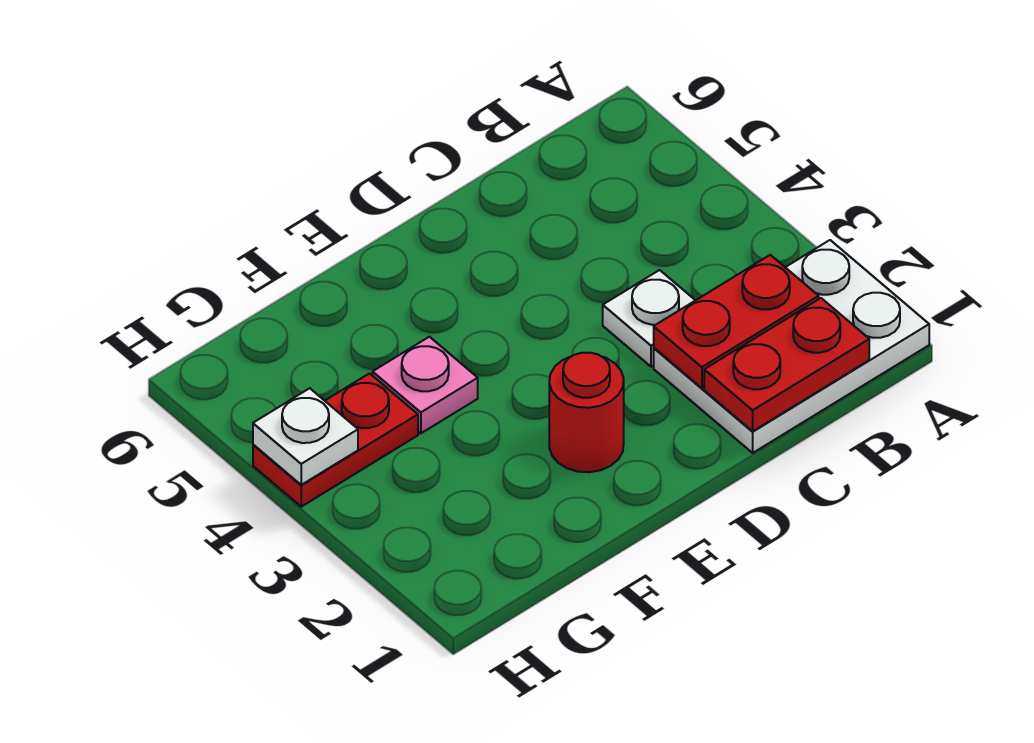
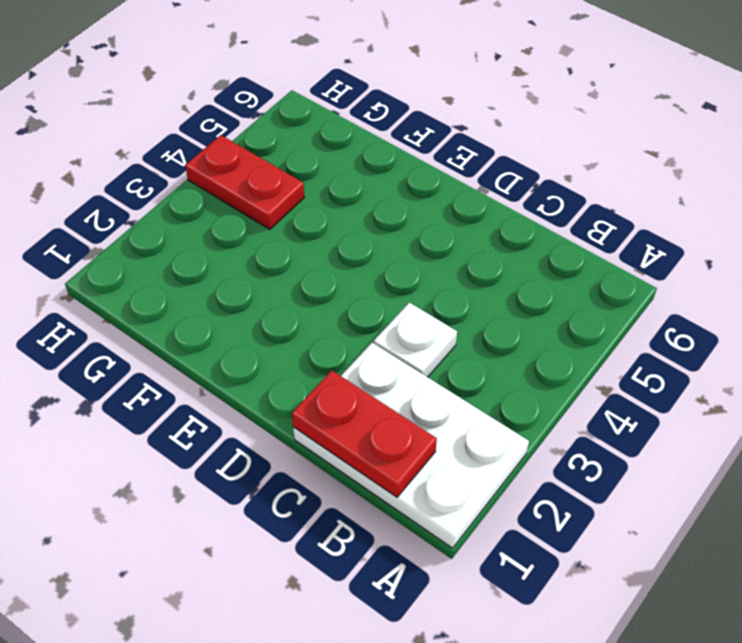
none -> red 1x1 round brick [549,353,624,472]
none -> pink 1x1 plate [373,337,478,433]

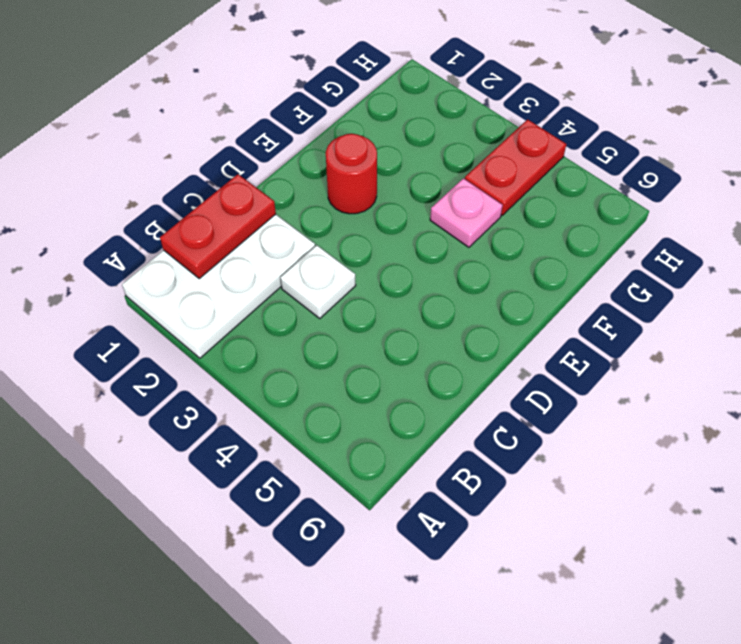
none -> red 1x2 plate [654,255,819,388]
none -> white 1x1 plate [253,388,358,485]

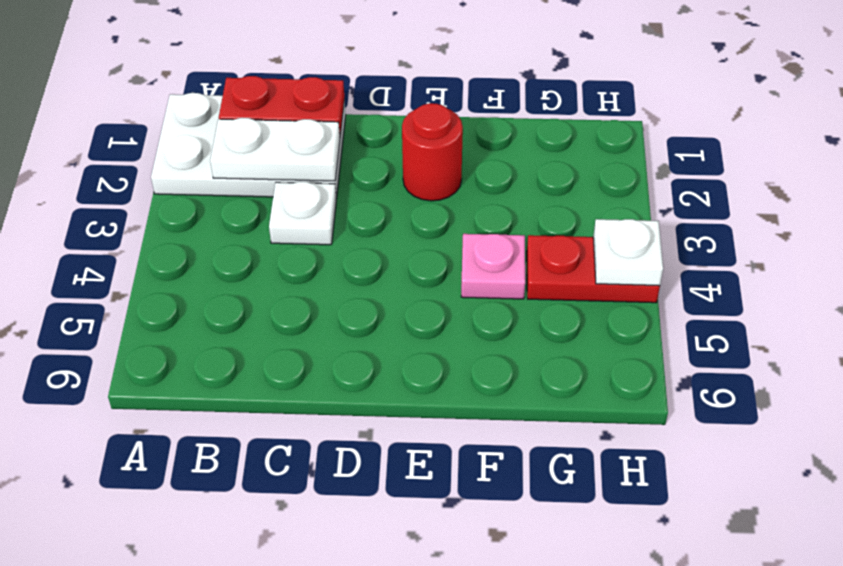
white 1x2 plate [210,118,340,181] -> red 1x2 plate [654,255,819,388]

